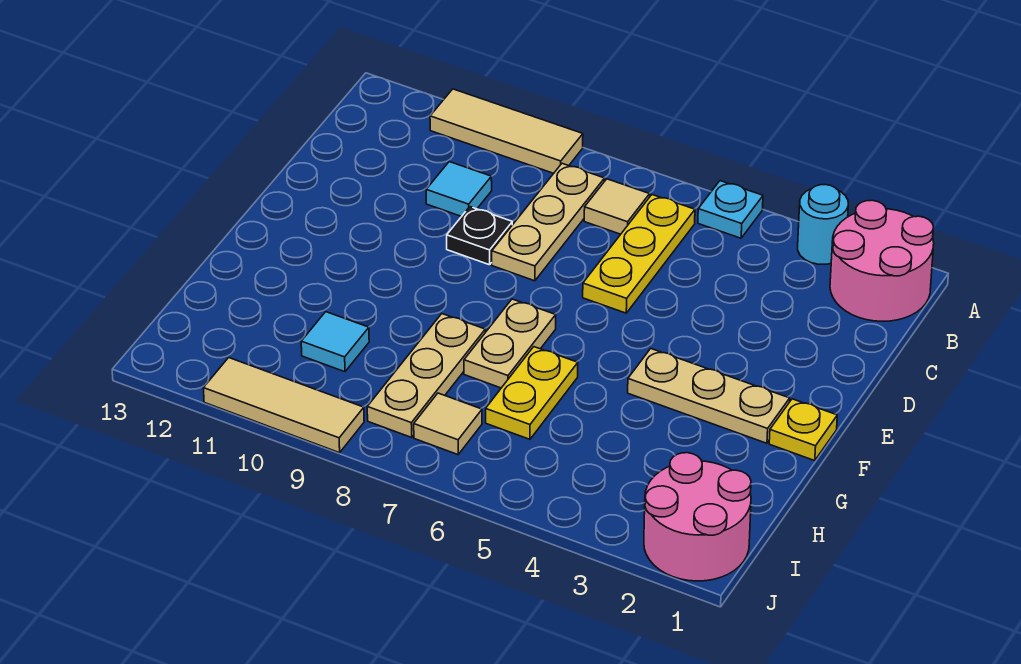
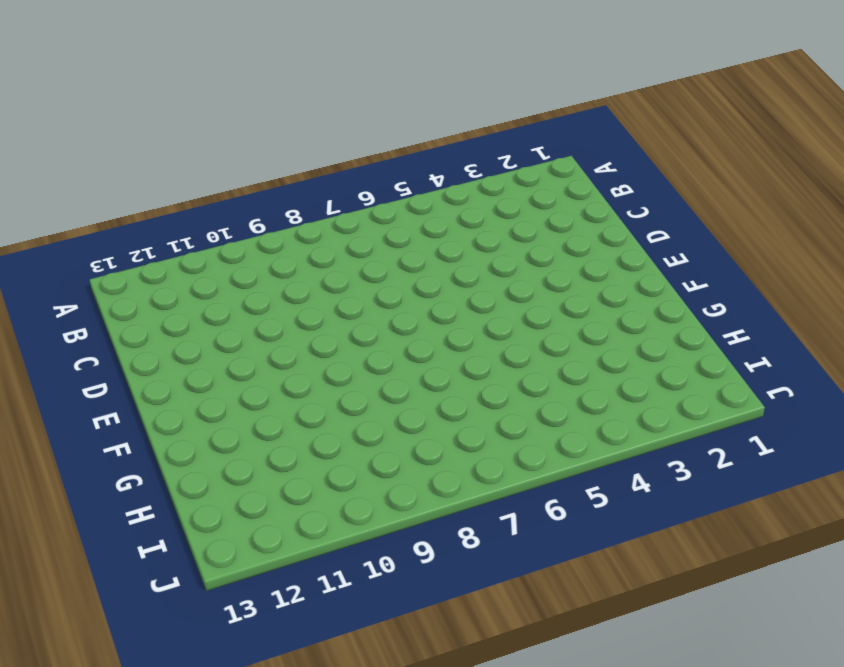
none -> pink 2x2 round brick [830,200,934,321]
none -> cyan 1x1 round brick [798,185,848,264]
none -> cyan 1x1 plate [698,181,763,238]

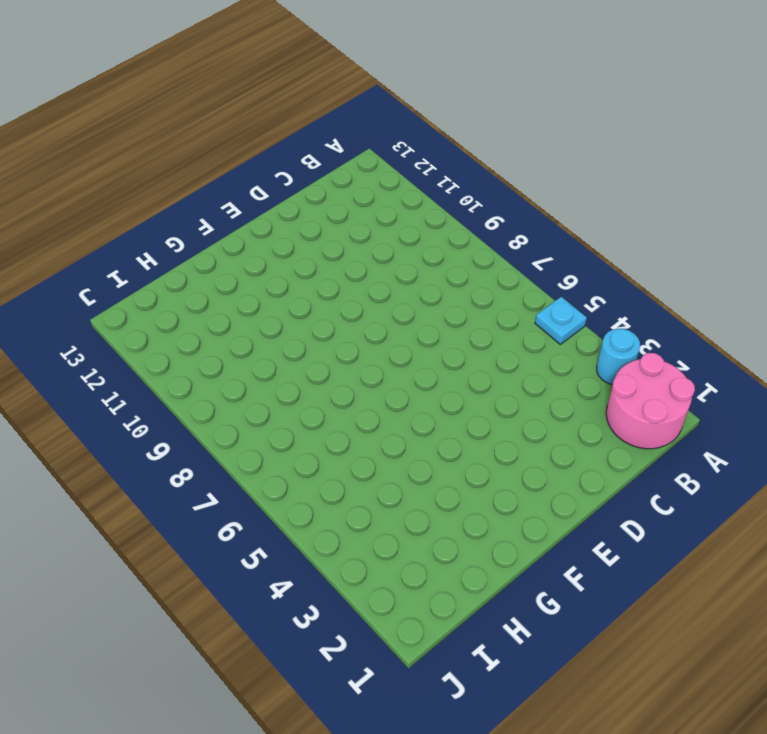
none -> tan 1x3 tile [430,89,583,173]
none -> yellow 1x3 plate [583,195,695,313]
none -> tan 1x1 tile [584,179,650,234]

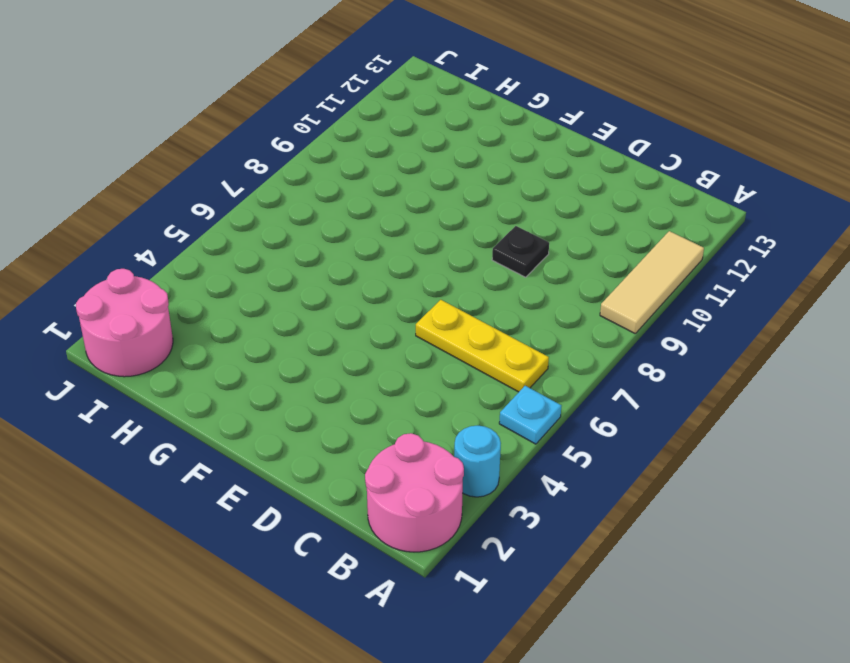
none -> tan 1x1 tile [584,179,650,234]
none -> tan 1x3 plate [492,163,605,281]
none -> cyan 1x1 tile [426,162,492,217]

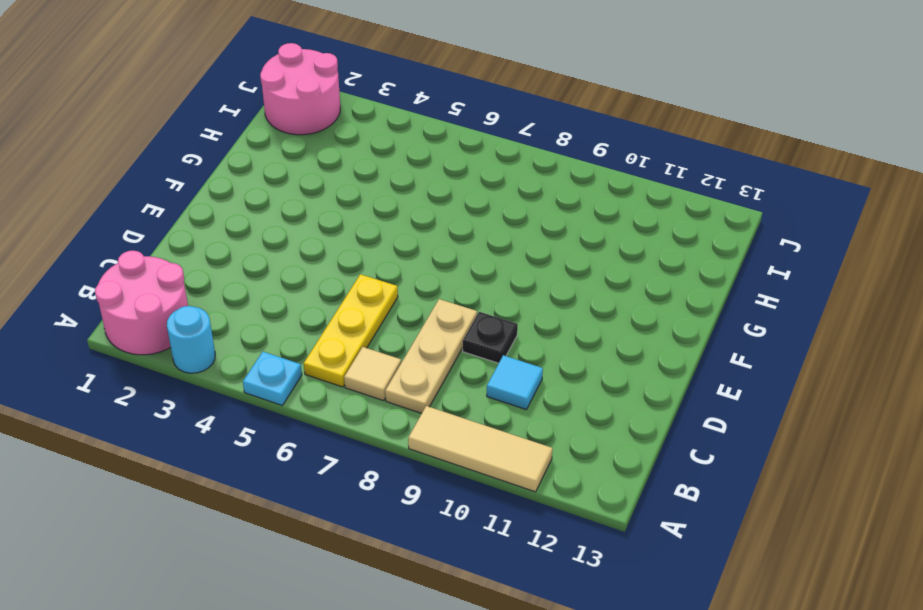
none -> yellow 1x1 plate [769,399,837,461]
none -> tan 1x3 plate [628,349,790,443]
none -> tan 1x2 plate [464,299,556,388]

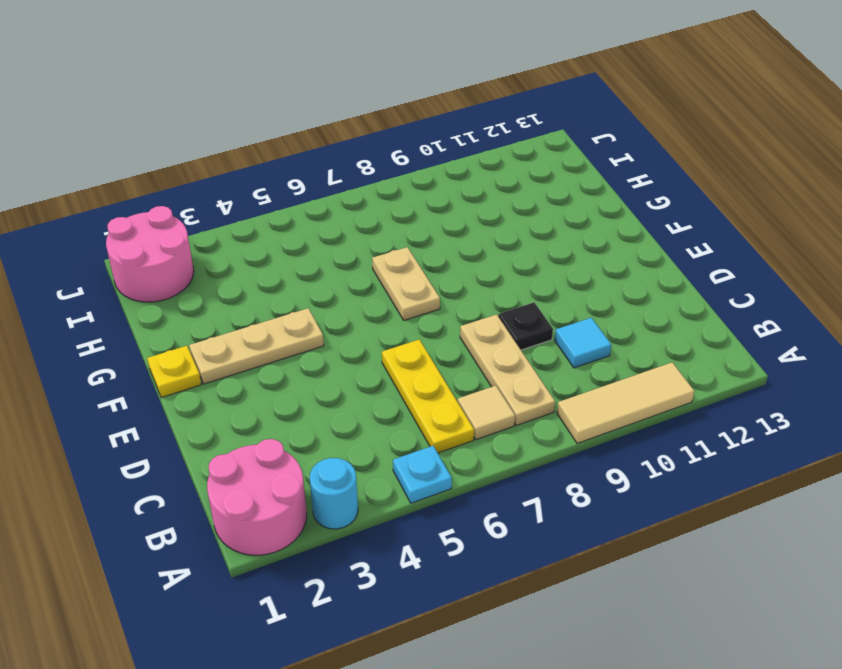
none -> yellow 1x2 plate [486,347,578,439]
none -> tan 1x3 plate [367,314,485,437]
none -> cyan 1x1 tile [301,312,369,372]

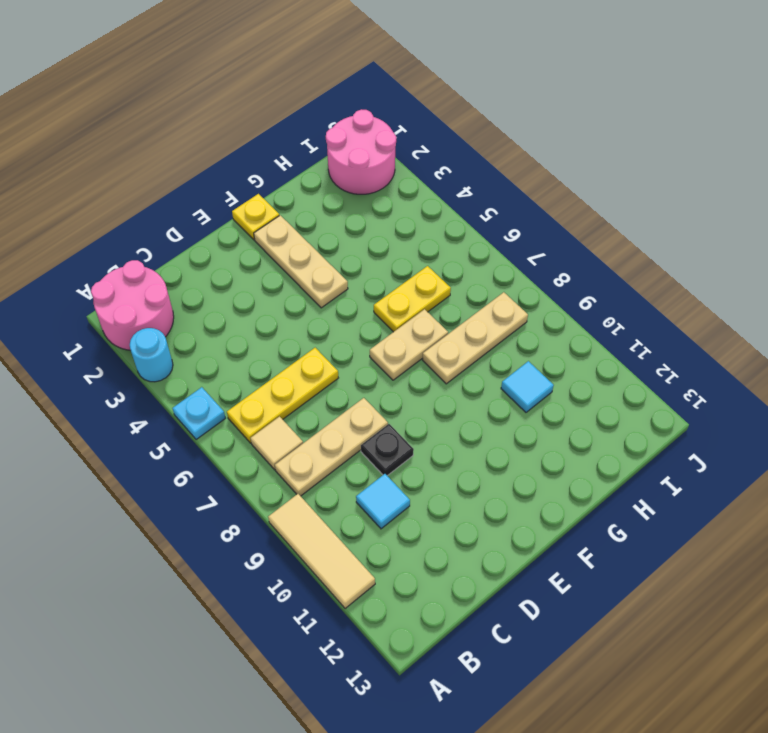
none -> tan 1x1 tile [414,393,482,455]
none -> tan 1x3 tile [203,358,364,453]

